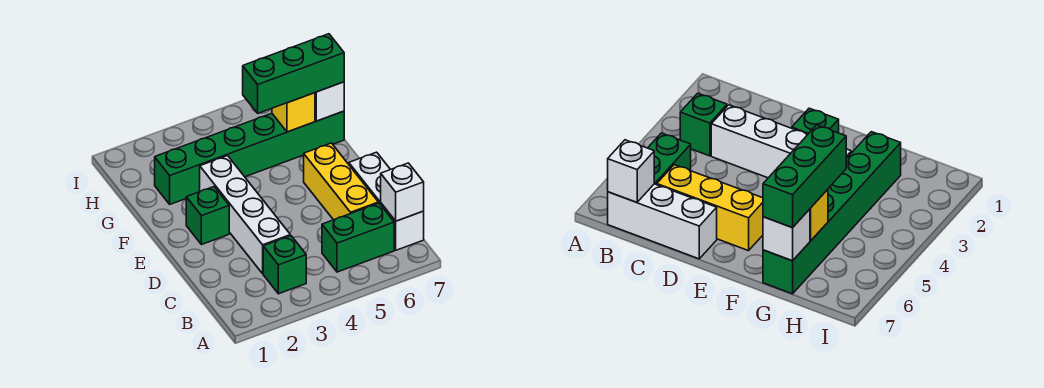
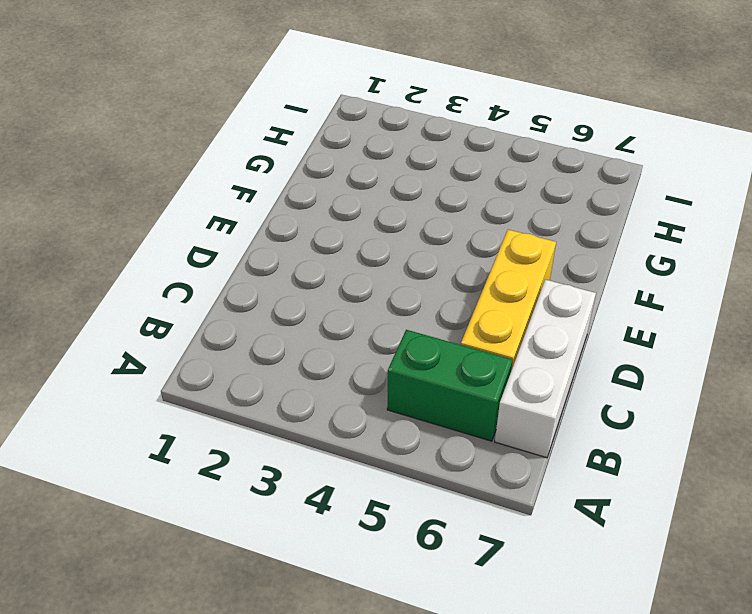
none -> green 1x1 brick [263,236,306,294]
none -> white 1x4 brick [200,156,290,273]

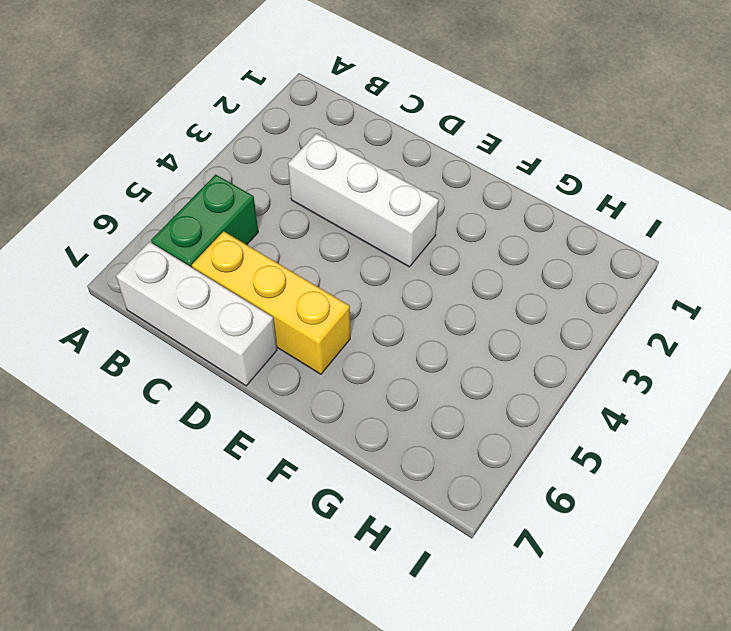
white 1x3 brick [288,133,439,267] -> white 1x4 brick [200,156,290,273]
none -> green 1x1 brick [263,236,306,294]
none -> green 1x1 brick [186,187,229,245]

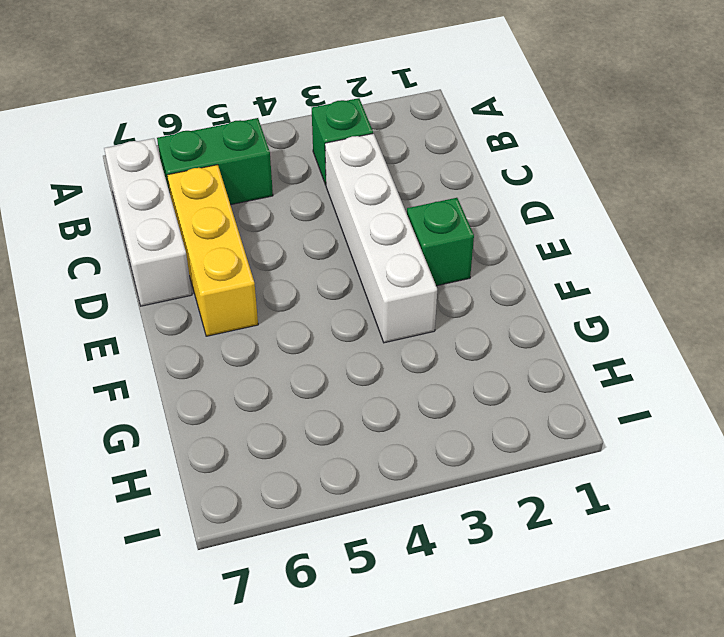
none -> green 1x6 brick [155,111,344,204]
none -> white 1x1 brick [381,163,424,221]

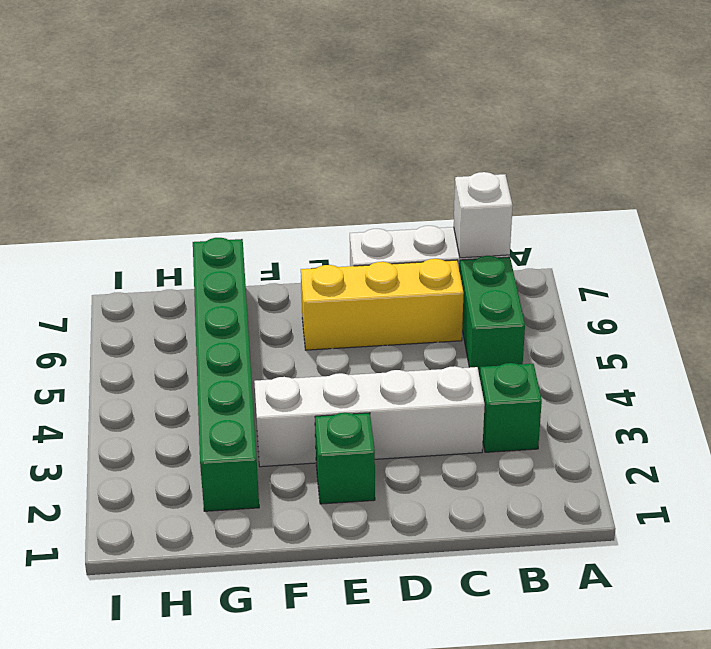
none -> yellow 1x1 brick [272,93,315,132]
none -> white 1x1 brick [315,82,344,121]

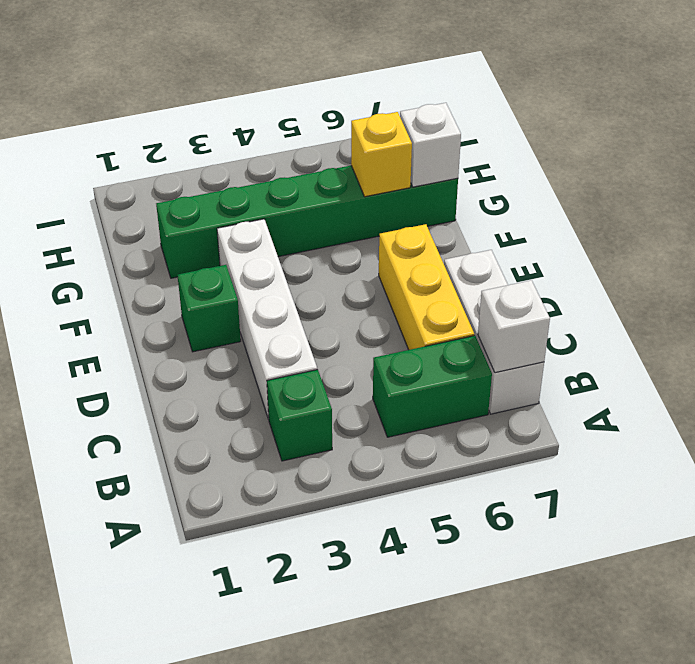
none -> green 1x3 brick [243,34,344,113]

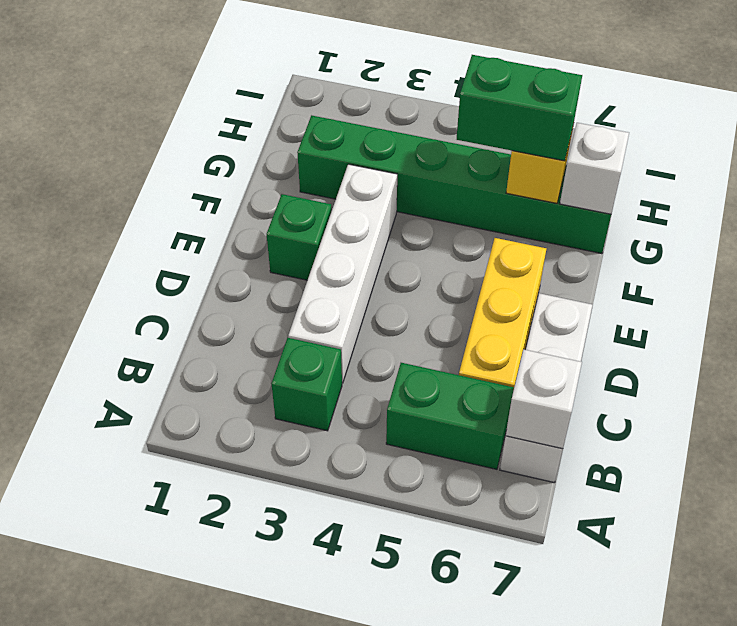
green 1x2 brick [457,55,582,161] -> green 1x3 brick [243,34,344,113]

